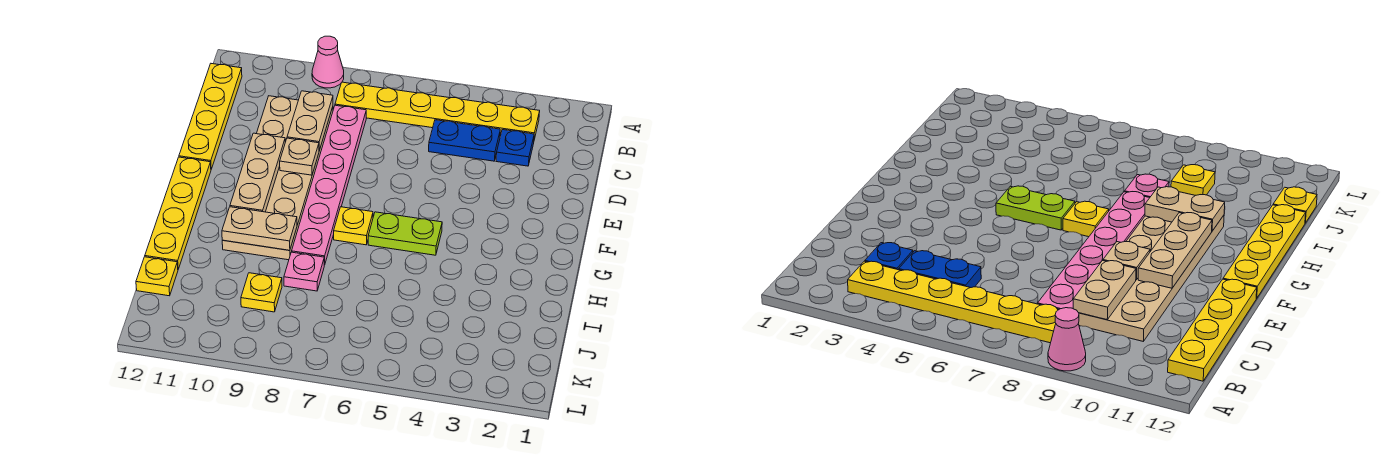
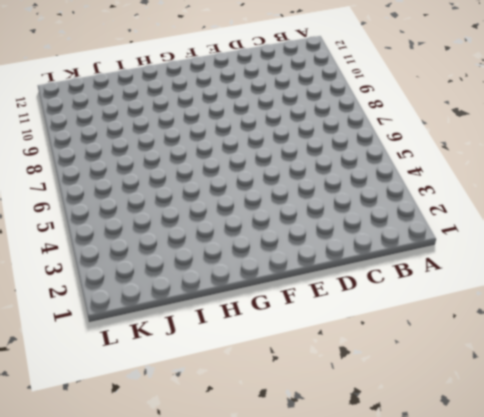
none -> pink 1x1 cone [312,36,344,88]
none -> yellow 1x6 plate [335,82,540,140]
none -> yellow 1x4 plate [179,64,242,169]

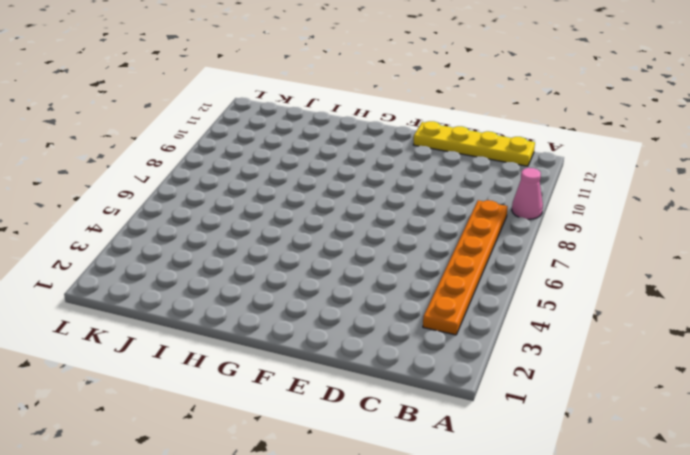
orange 1x6 plate [423,200,508,335] -> yellow 1x6 plate [335,82,540,140]
none -> blue 1x1 plate [496,130,534,166]
none -> blue 1x2 plate [429,120,500,161]
none -> pink 1x6 plate [292,105,366,265]

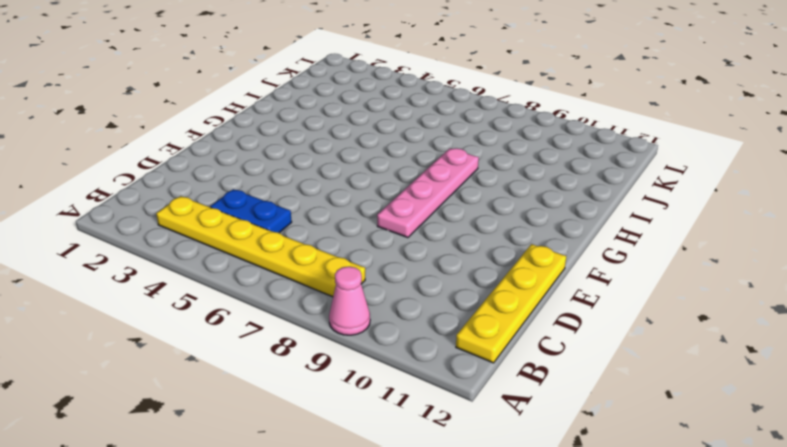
pink 1x4 plate [377,148,479,238] -> pink 1x6 plate [292,105,366,265]
none -> blue 1x1 plate [496,130,534,166]
none -> tan 2x6 plate [222,96,333,260]
none -> yellow 1x4 plate [145,157,211,269]

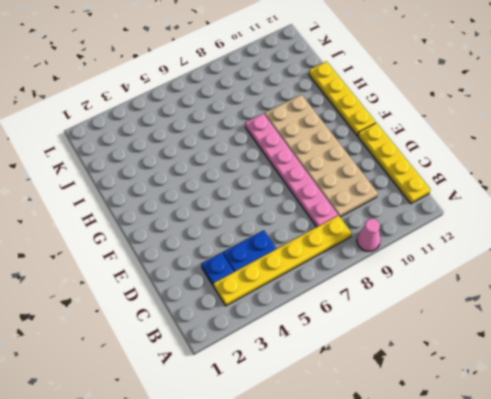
none -> lime 1x2 plate [368,212,442,255]
none -> yellow 1x1 plate [334,207,373,245]
none -> pink 1x1 plate [284,252,324,291]

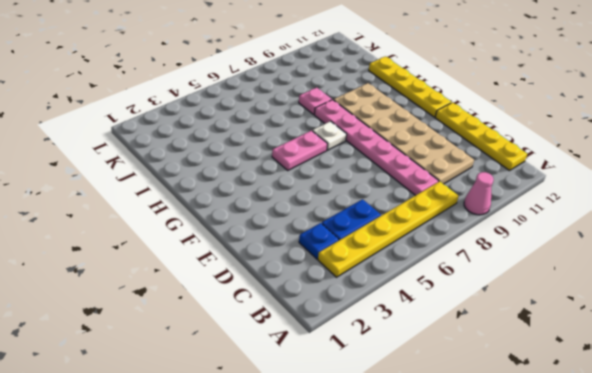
pink 1x2 plate [272,131,327,170] -> lime 1x2 plate [368,212,442,255]
white 1x1 plate [312,121,347,150] -> yellow 1x1 plate [334,207,373,245]
none -> yellow 1x1 plate [241,273,282,312]
none -> yellow 1x1 plate [136,257,178,296]
none -> tan 1x2 plate [287,91,333,150]

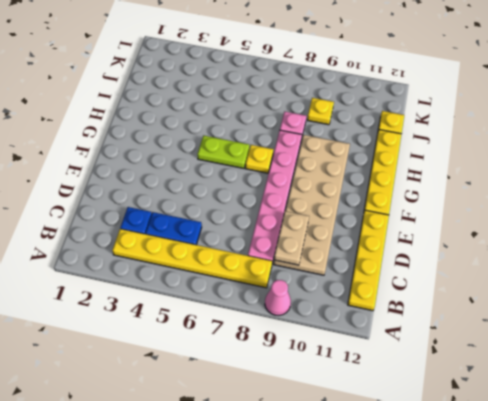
none -> tan 1x1 plate [280,138,319,175]
none -> tan 1x3 plate [230,133,285,212]
none -> tan 1x2 plate [222,207,297,250]

